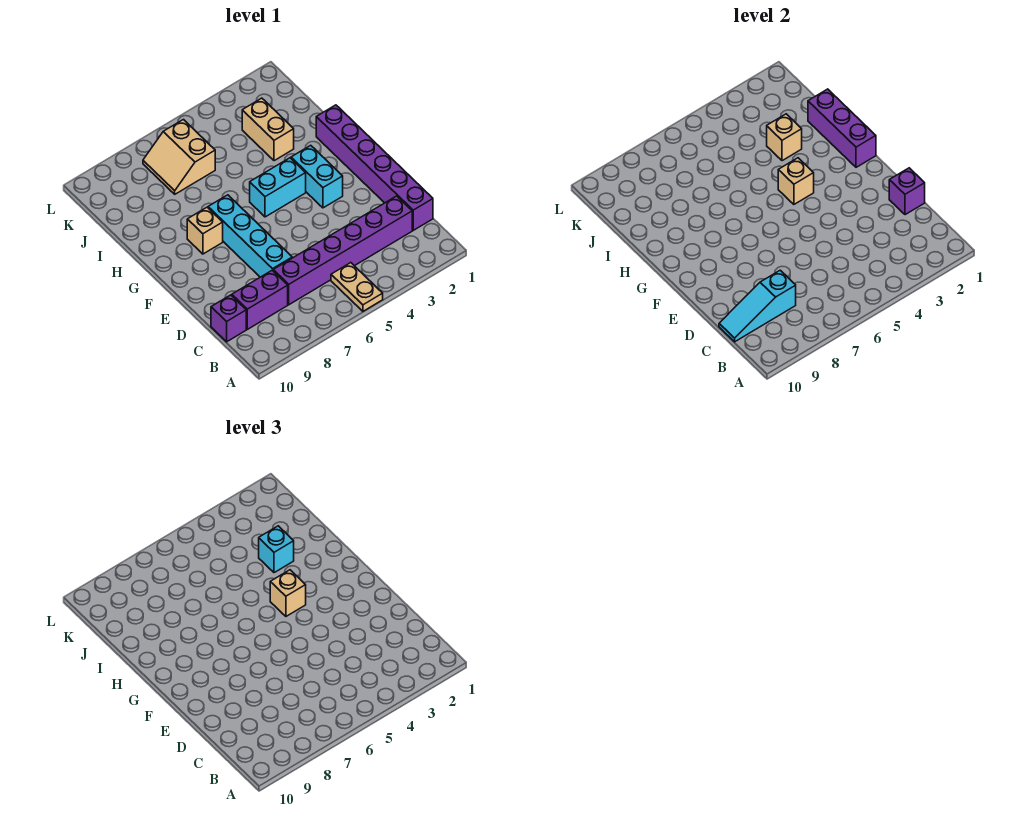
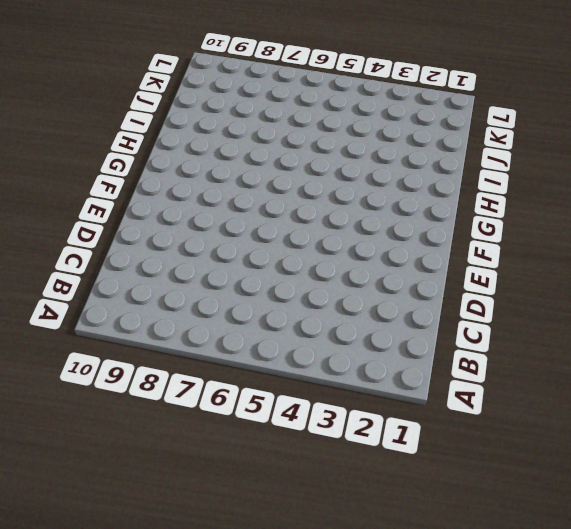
none -> tan 1x2 plate [331,263,383,311]
none -> purple 1x6 brick [316,105,433,230]
none -> purple 1x6 brick [273,196,412,305]

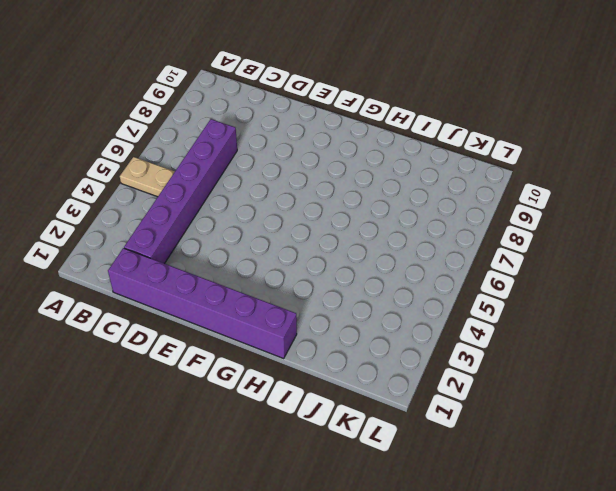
none -> purple 1x2 brick [232,270,288,329]
none -> purple 1x1 brick [211,295,246,342]
none -> cyan 1x4 brick [208,195,292,277]

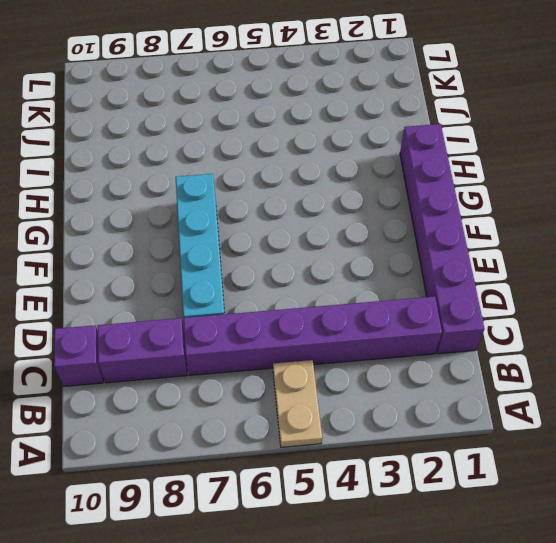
none -> cyan 1x2 brick [291,145,343,208]
none -> cyan 1x2 brick [250,158,306,217]
none -> tan 1x1 brick [187,207,223,254]

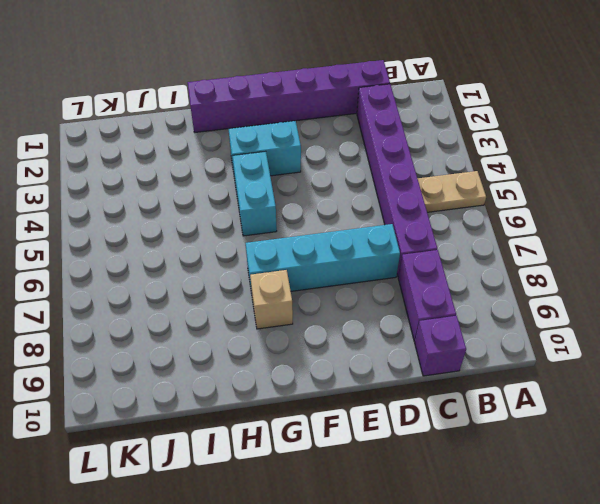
none -> tan 1x2 brick [242,98,294,161]
none -> tan 2x2 slope [143,120,215,194]
none -> cyan 1x3 slope [719,270,796,342]

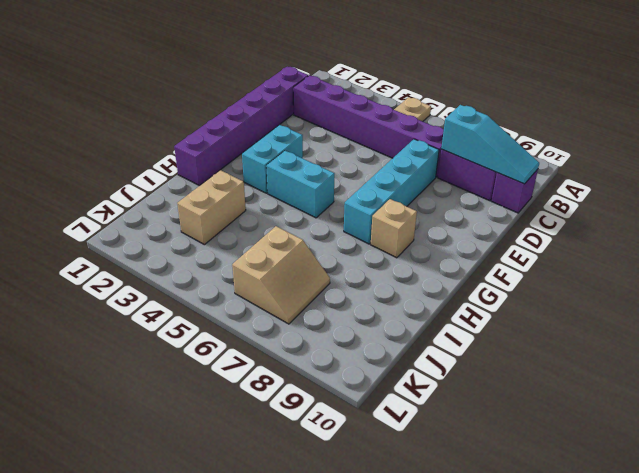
none -> purple 1x1 brick [889,168,925,215]
none -> purple 1x3 brick [808,89,876,167]
none -> tan 1x1 brick [778,158,814,204]

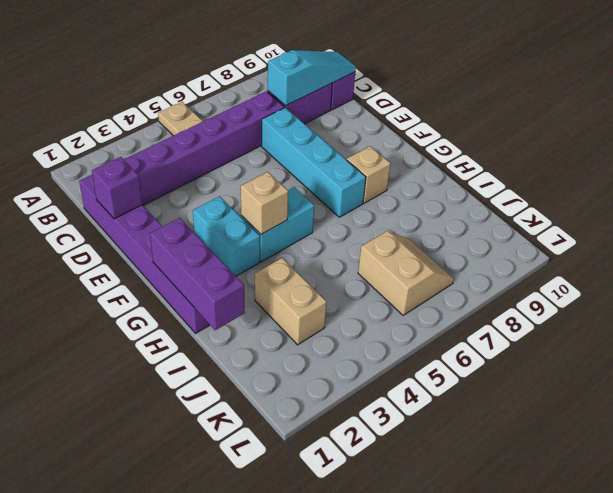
none -> tan 1x1 brick [767,114,802,161]
none -> tan 1x1 brick [270,570,306,616]
none -> cyan 1x1 brick [259,526,294,573]

